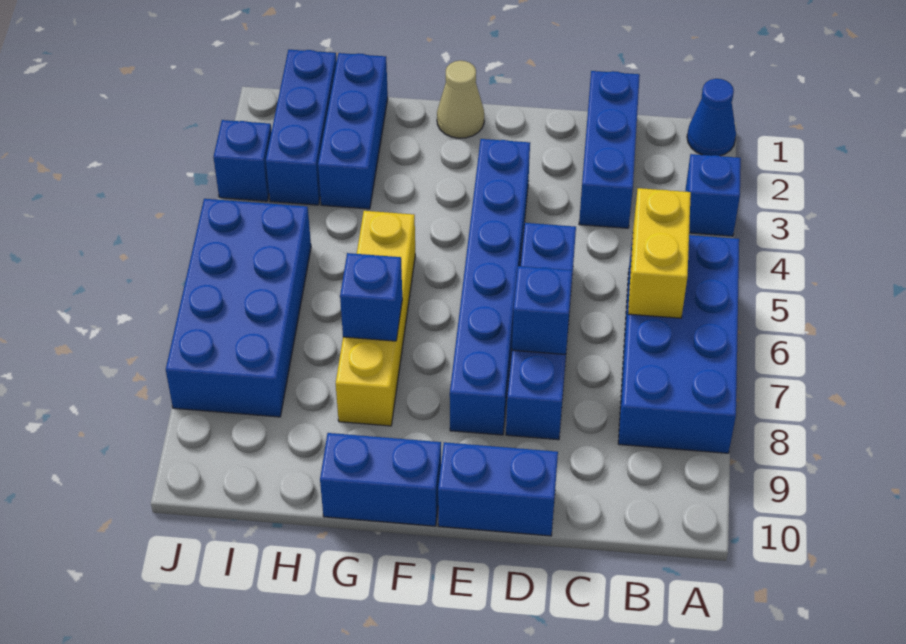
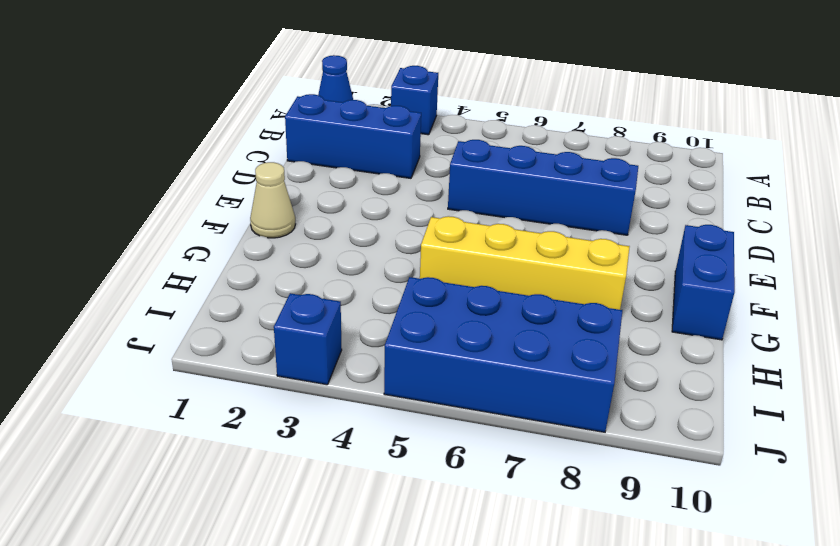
none -> blue 2x4 brick [618,235,739,453]
none -> blue 1x2 brick [438,442,558,536]
none -> blue 1x6 brick [450,139,530,435]

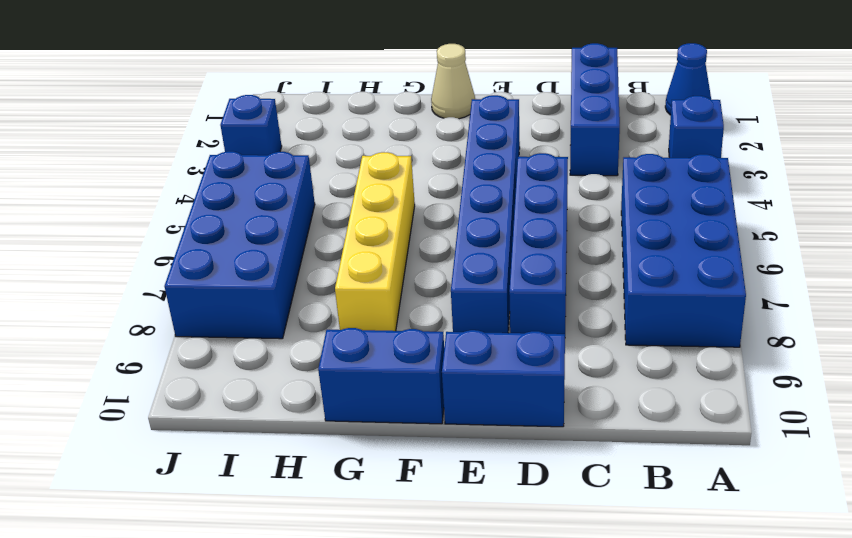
none -> blue 1x3 brick [318,53,388,209]
none -> blue 1x3 brick [266,50,337,205]
none -> yellow 1x2 brick [628,188,691,318]

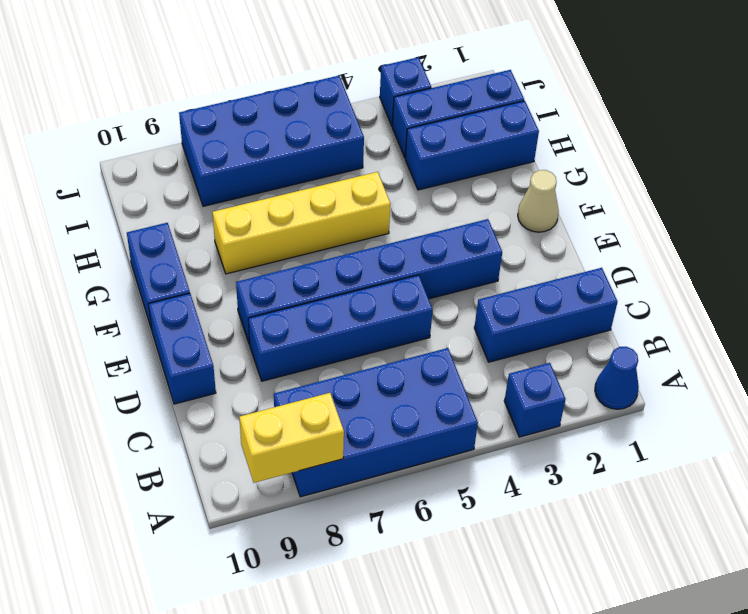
yellow 1x2 brick [239,393,344,483] -> yellow 1x2 brick moved to [628,188,691,318]
none -> blue 1x1 brick [512,266,572,354]
none -> blue 1x1 brick [340,253,402,341]

